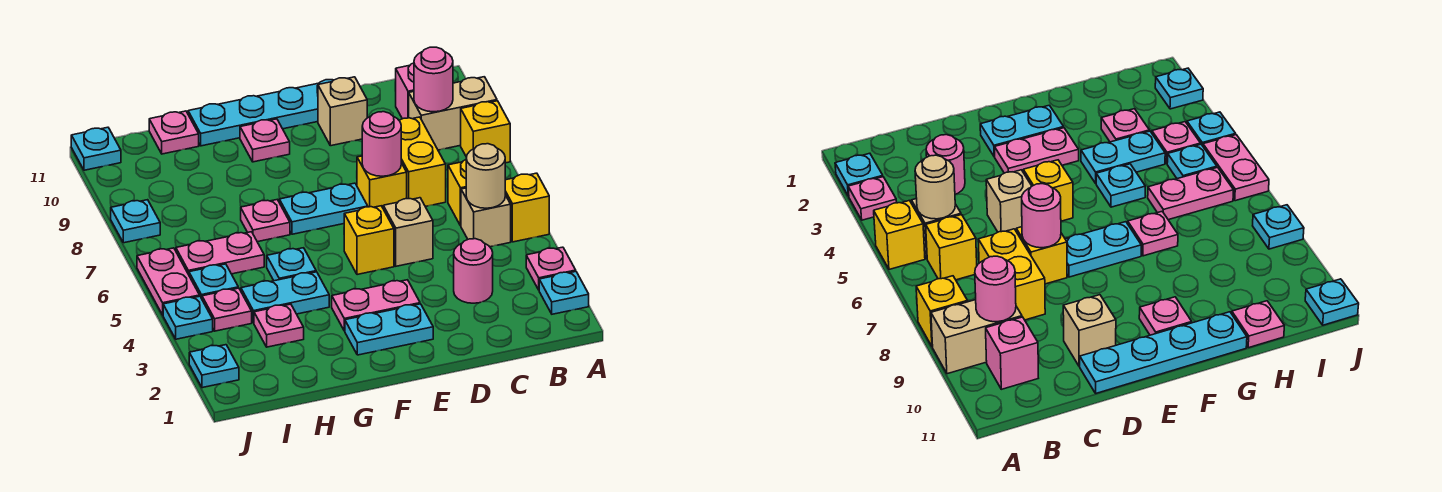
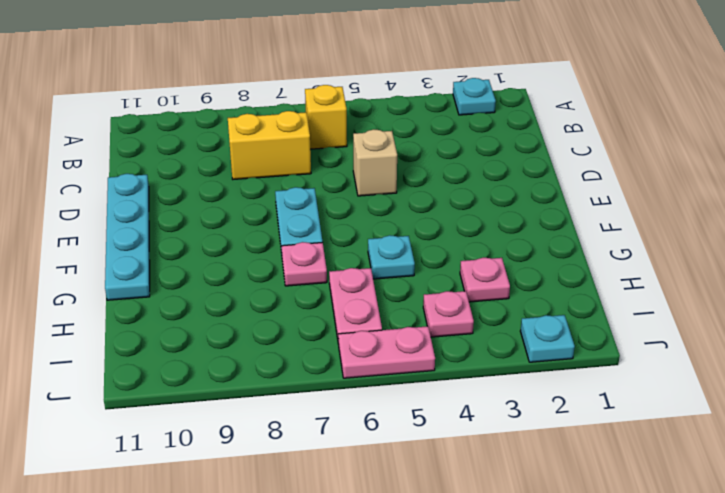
none -> pink 1x1 plate [526,247,576,290]
none -> yellow 1x1 brick [505,173,549,242]
none -> yellow 1x1 brick [461,101,510,163]
none -> tan 1x2 brick [409,77,497,150]

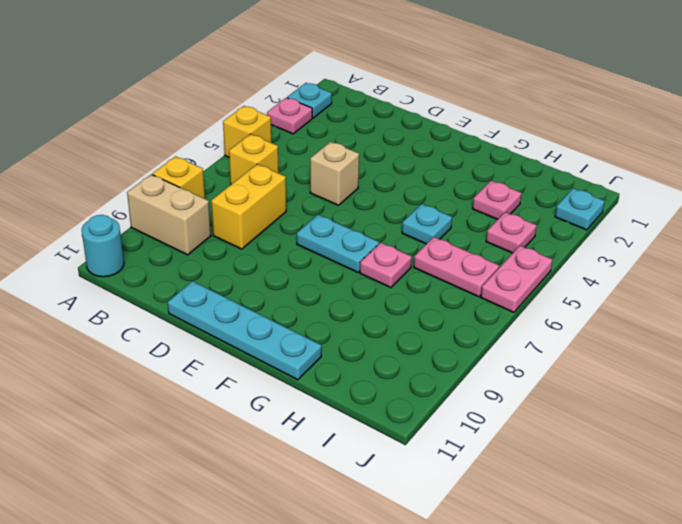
cyan 1x1 round brick [82,215,124,277] -> none
none -> tan 1x1 brick [461,188,511,247]
none -> pink 1x1 brick [396,63,414,119]
none -> pink 1x1 round brick [454,239,493,303]
none -> yellow 1x1 brick [357,156,407,208]

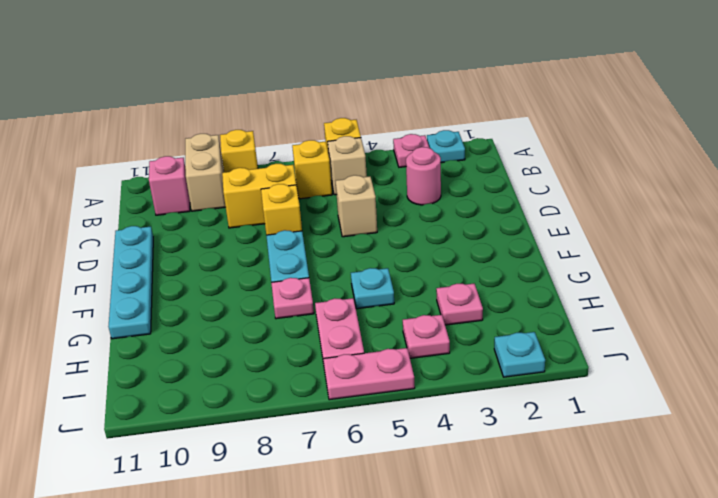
none -> tan 1x1 brick [318,77,367,146]
none -> cyan 1x2 plate [345,304,433,355]
none -> pink 1x2 plate [332,280,420,331]
none -> yellow 1x1 brick [344,206,394,275]

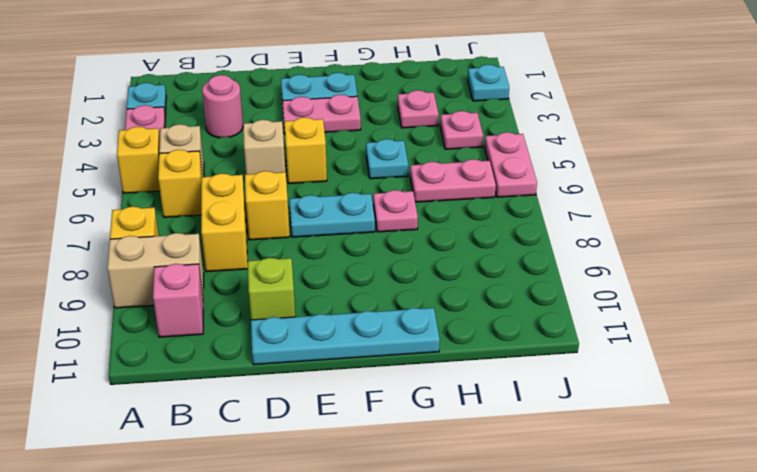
lime 1x1 brick [248,258,295,320] -> tan 1x1 brick [318,77,367,146]
none -> pink 1x1 plate [240,119,290,162]
none -> cyan 1x2 plate [241,272,329,323]
none -> pink 1x1 plate [149,111,199,154]
none -> cyan 1x1 plate [189,264,238,299]

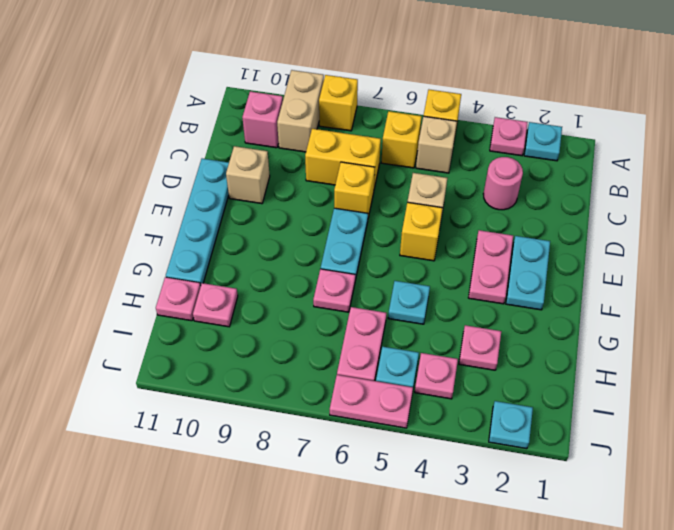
pink 1x1 plate [193,283,238,327] -> pink 1x1 plate moved to [240,119,290,162]
none -> cyan 1x2 plate [241,272,329,323]
none -> cyan 1x1 plate [163,296,213,339]
none -> cyan 1x1 plate [111,200,160,243]
none -> cyan 1x1 plate [71,127,121,170]

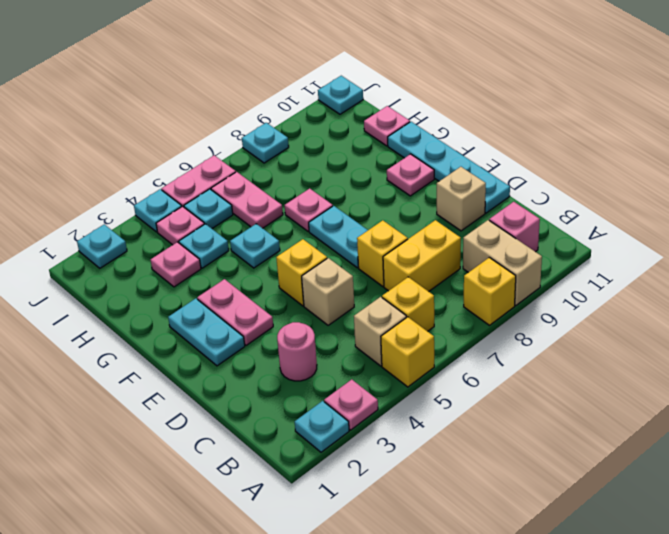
cyan 1x1 plate [179,224,229,268] -> cyan 1x2 plate [241,272,329,323]
none -> tan 1x1 round brick [466,144,505,208]
none -> pink 1x1 round brick [414,47,453,112]
none -> pink 1x1 round brick [362,112,401,176]

